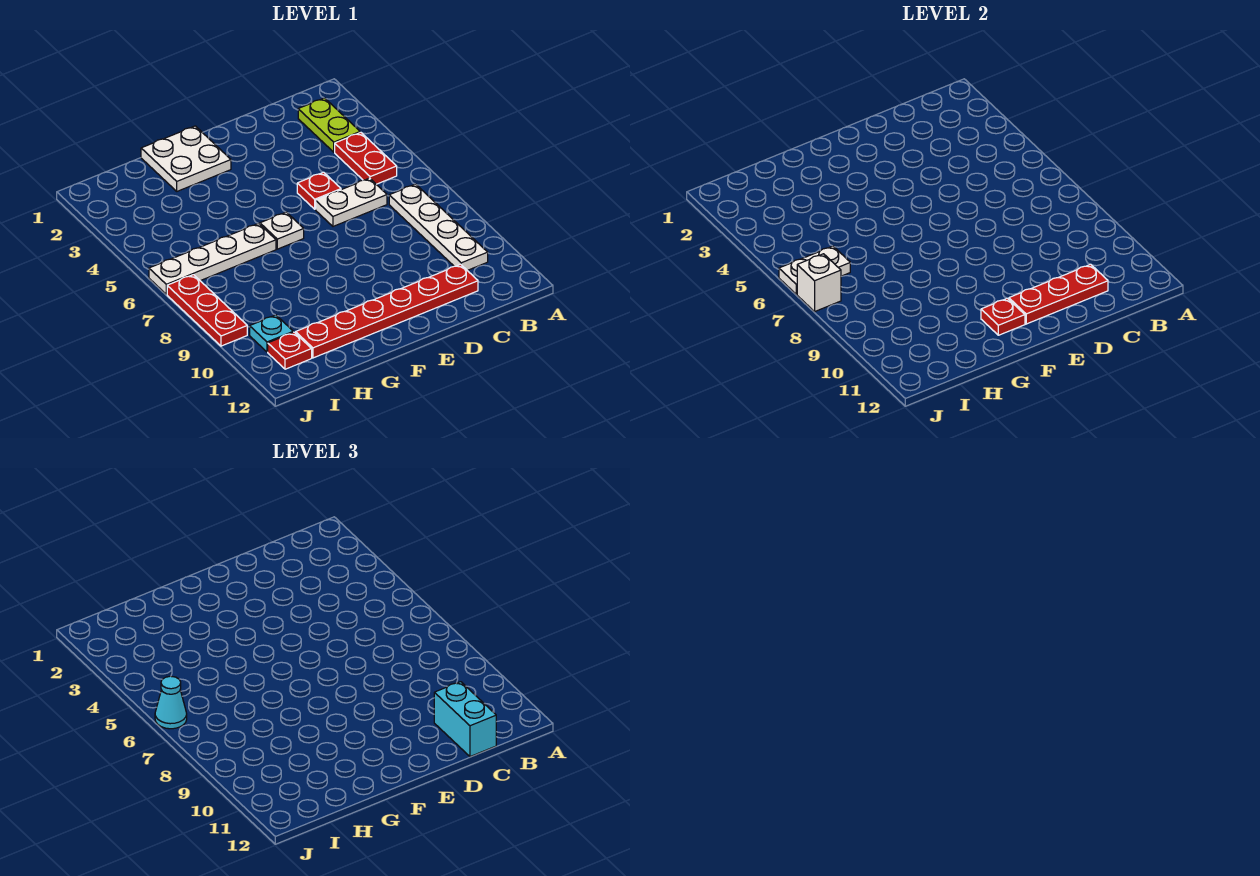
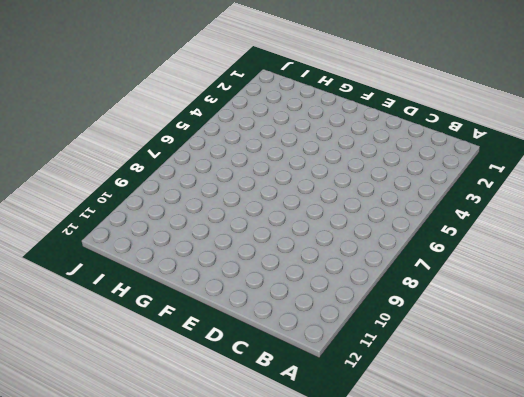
none -> lime 1x2 plate [298,98,360,152]
none -> red 1x2 plate [335,132,397,184]
none -> white 1x4 plate [389,184,488,270]

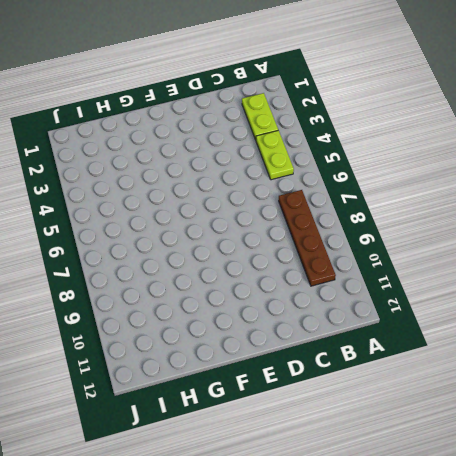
lime 1x2 plate [256,130,294,180] -> red 1x2 plate [335,132,397,184]
brown 1x4 plate [279,190,336,286] -> white 1x4 plate [389,184,488,270]
none -> white 1x2 plate [316,178,387,226]
none -> red 1x6 plate [296,264,478,358]
none -> red 1x1 plate [297,172,341,209]

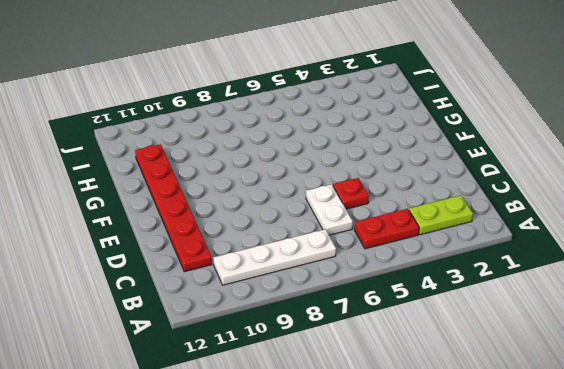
none -> white 2x2 plate [141,126,231,191]
none -> white 1x1 plate [260,212,304,249]
none -> white 1x4 plate [149,223,276,294]

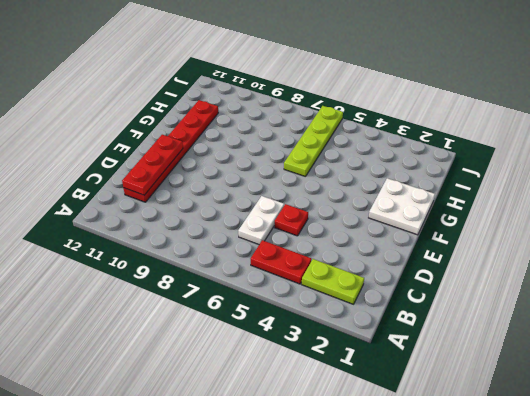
lime 1x4 plate [284,106,343,177] -> white 1x4 plate [149,223,276,294]
none -> white 1x4 plate [389,184,488,270]
none -> white 1x1 plate [260,212,304,249]
none -> cyan 1x1 plate [250,315,293,352]

